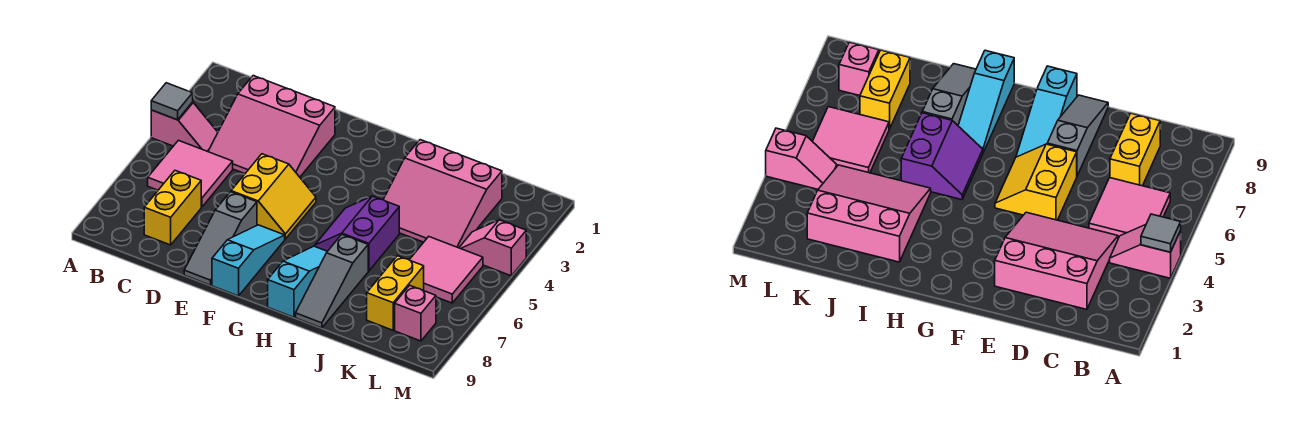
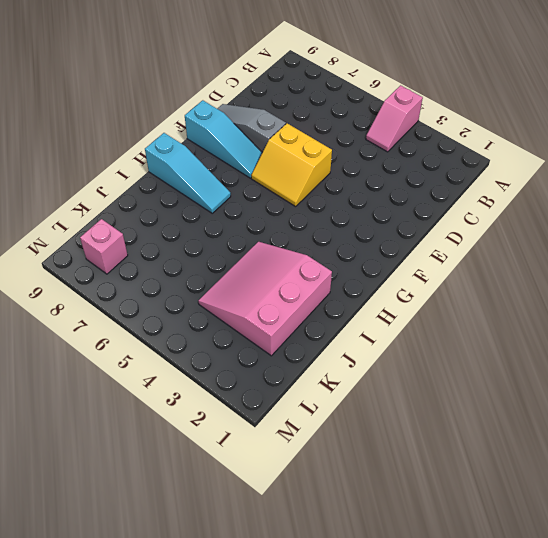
none -> pink 2x2 tile [148,140,233,207]
none -> pink 3x3 slope [208,76,335,177]
none -> yellow 1x2 brick [144,171,201,245]

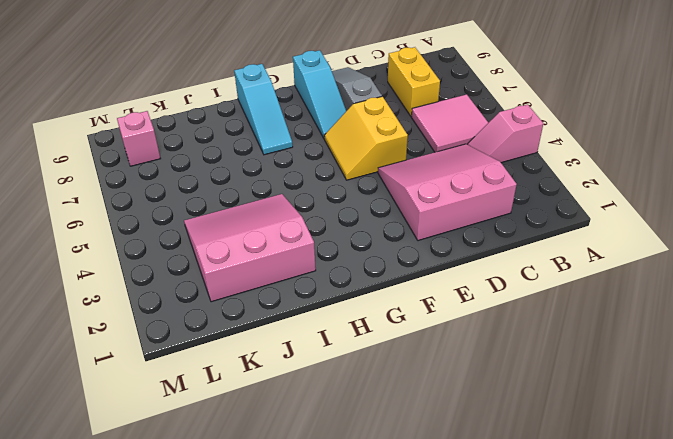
none -> purple 2x2 slope [315,196,399,271]
none -> grey 1x3 slope [296,235,368,328]
none -> pink 2x2 tile [410,237,483,303]

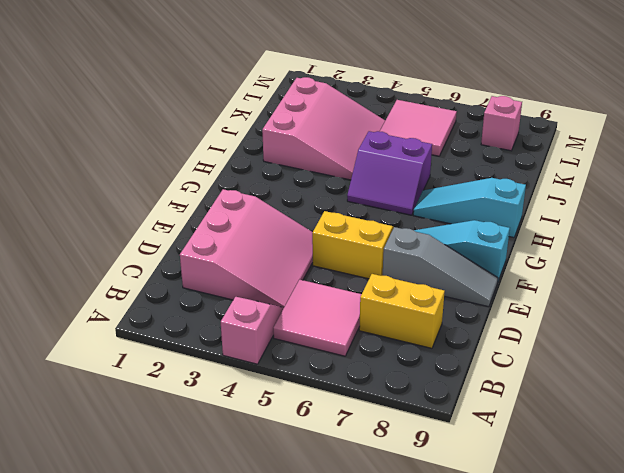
none -> grey 1x3 slope [296,235,368,328]
none -> yellow 1x2 brick [367,256,424,330]
none -> pink 1x2 slope [459,220,526,276]

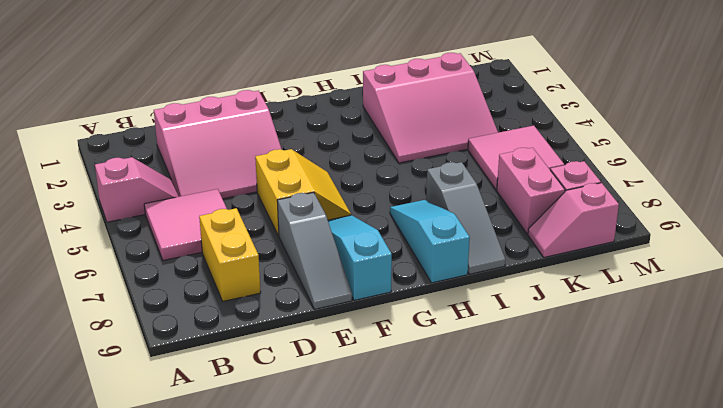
pink 1x2 brick [497,148,565,234] -> yellow 1x2 brick [367,256,424,330]
pink 1x2 slope [528,183,619,257] -> pink 1x2 slope moved to [459,220,526,276]
none -> purple 2x2 slope [315,196,399,271]
none -> grey 1x1 tile [151,83,193,120]

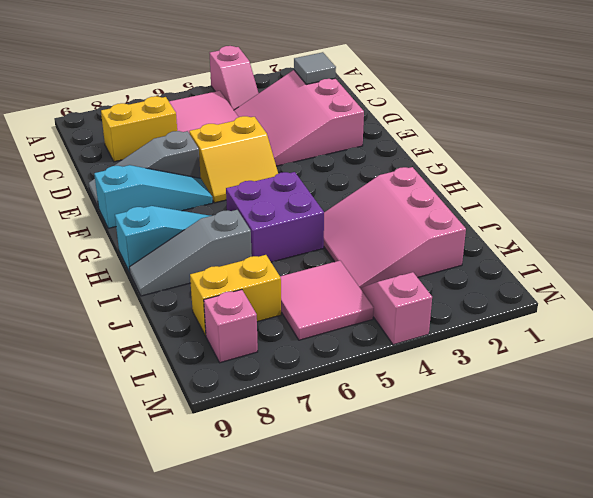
grey 1x1 tile [294,52,336,84] -> grey 1x1 tile moved to [151,83,193,120]
purple 2x2 brick [226,172,324,262] -> purple 2x2 slope [315,196,399,271]

